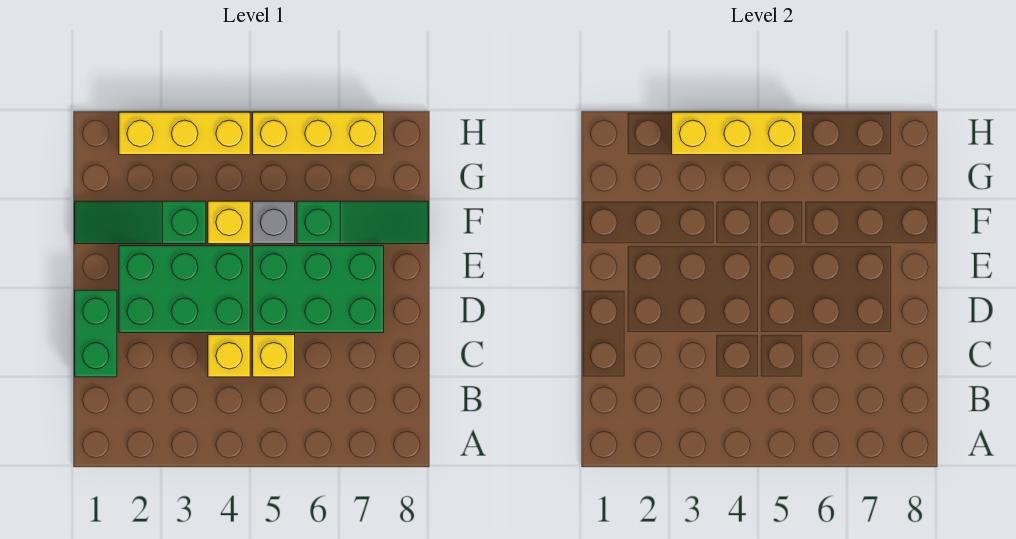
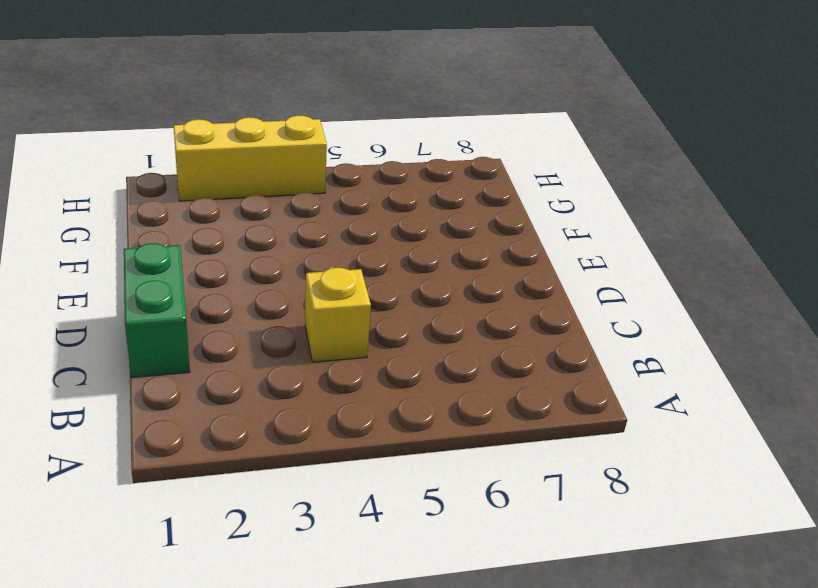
none -> yellow 1x1 brick [253,335,295,377]
none -> green 2x3 brick [119,246,250,333]
none -> green 2x3 brick [253,246,384,333]

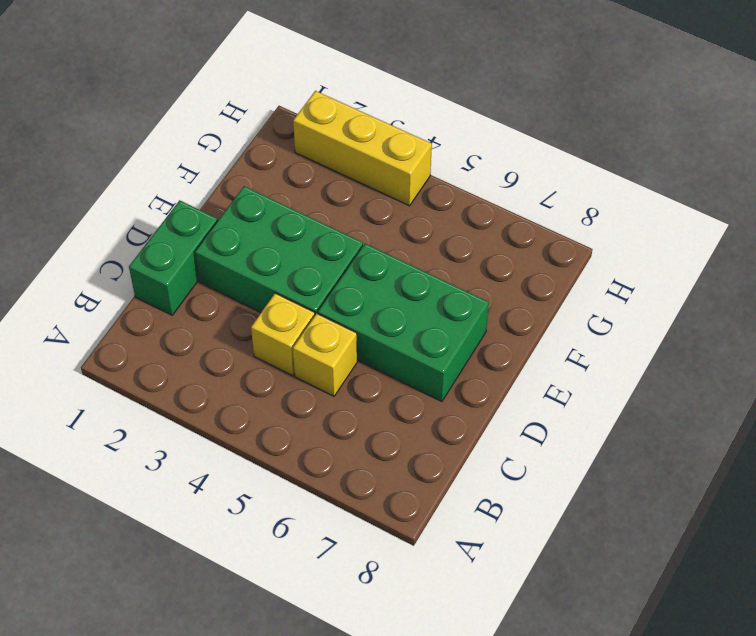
none -> green 1x3 slope [75,201,206,244]
none -> yellow 1x1 brick [208,201,250,244]
none -> grey 1x1 brick [253,201,295,244]

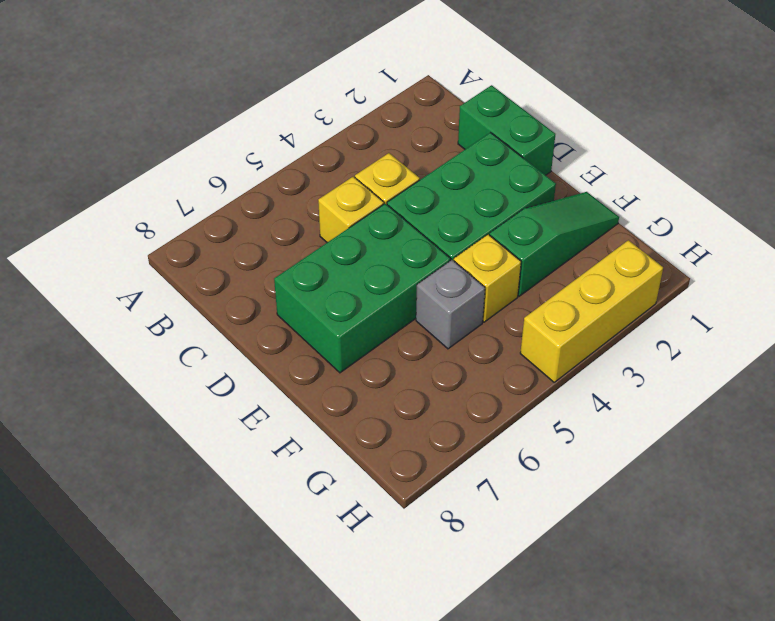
none -> green 1x3 slope [297,201,428,244]
none -> yellow 1x3 brick [253,112,384,155]
none -> yellow 1x3 brick [672,112,803,155]

